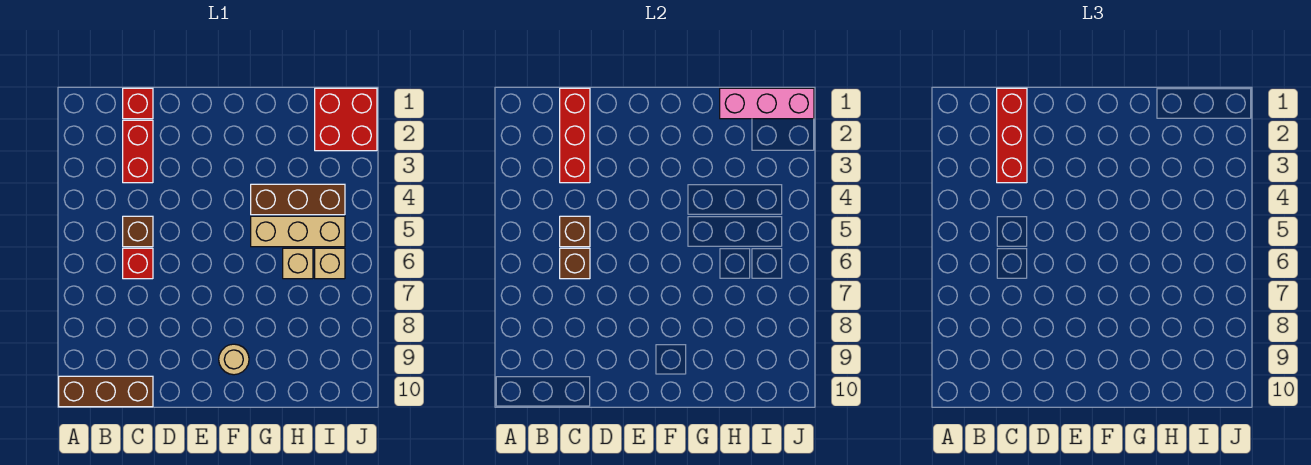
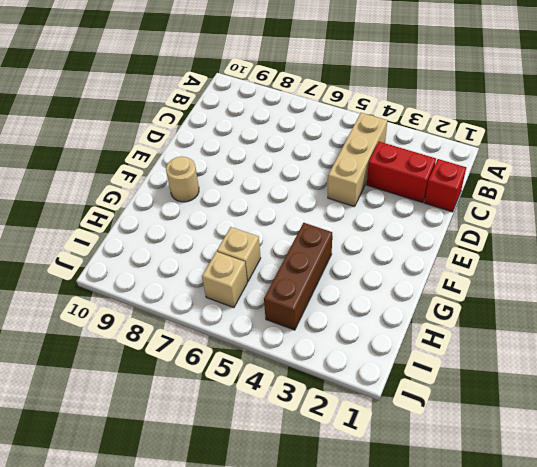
tan 1x3 brick [328,113,387,207] -> tan 1x3 brick moved to [251,216,345,247]
none -> brown 1x3 brick [59,376,153,407]
none -> brown 1x1 brick [123,216,153,247]
none -> red 1x1 brick [123,248,153,279]

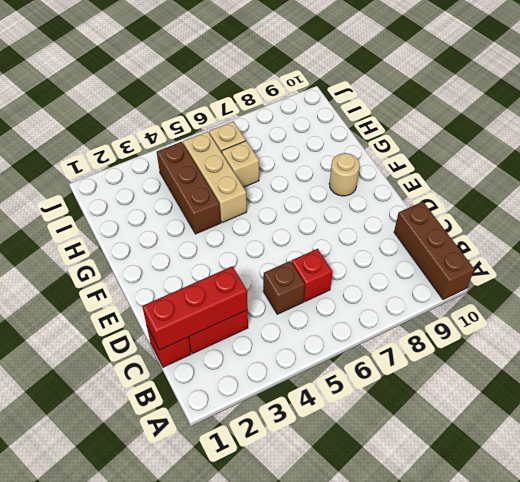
none -> red 2x2 brick [315,88,377,151]
none -> brown 1x1 brick [560,216,590,247]
none -> brown 1x1 brick [560,248,590,279]

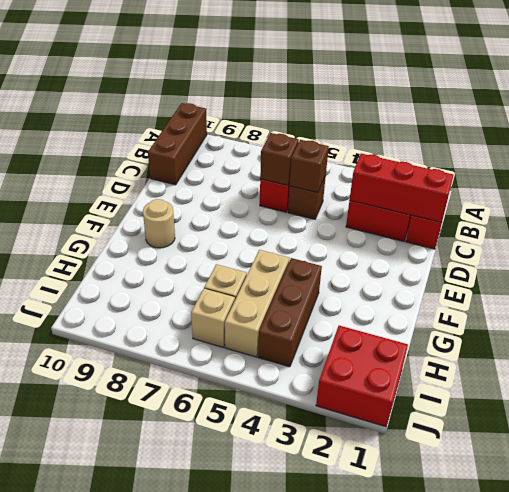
none -> pink 1x3 brick [720,88,814,119]
none -> red 1x3 brick [997,88,1027,183]

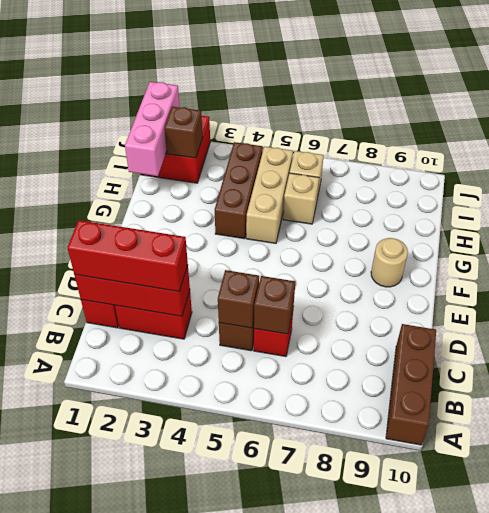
brown 1x1 brick [165,107,203,158] -> none

